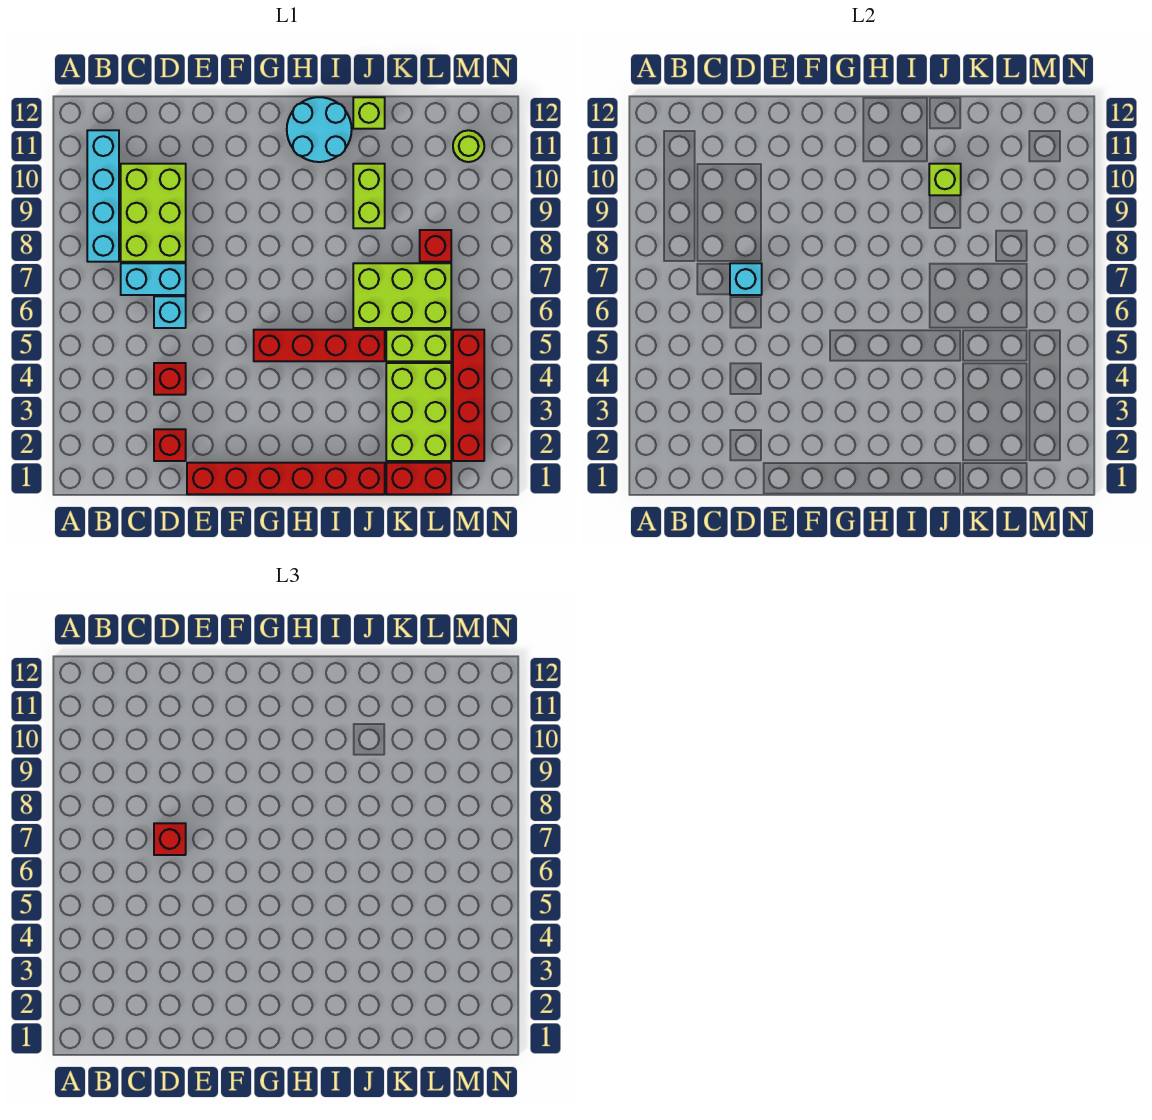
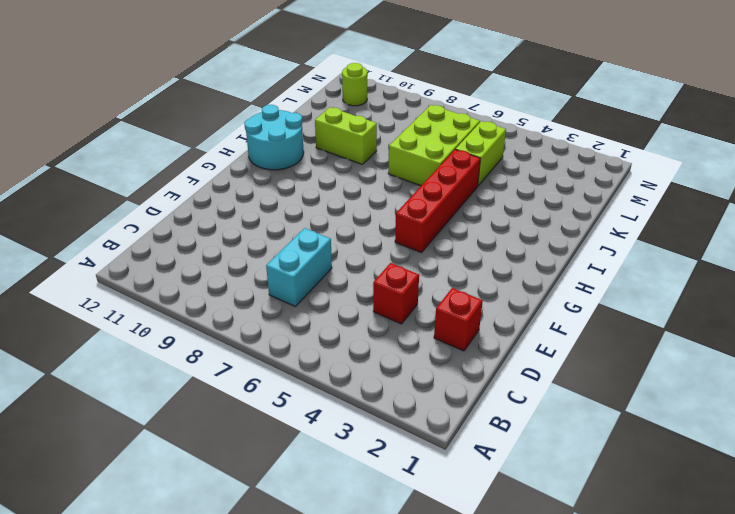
none -> cyan 1x4 brick [87,130,119,262]
none -> lime 2x3 brick [121,164,186,262]
none -> cyan 1x1 brick [154,296,186,328]

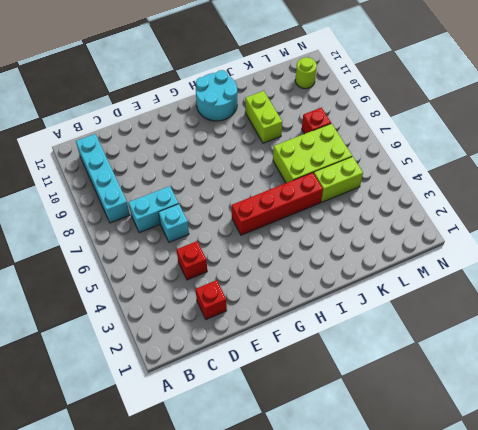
none -> lime 2x3 brick [121,164,186,262]
none -> red 1x6 brick [187,463,385,494]
none -> lime 1x1 brick [353,97,385,129]

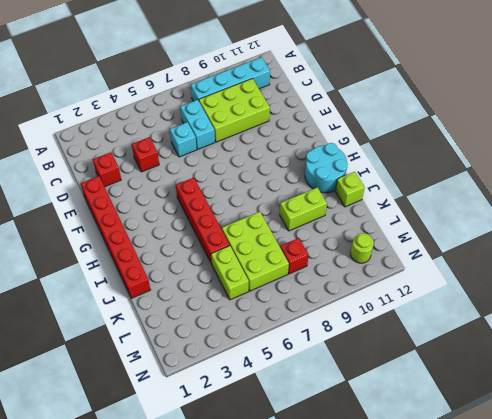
none -> red 1x2 brick [386,463,451,494]
none -> lime 2x3 brick [386,363,451,461]
none -> red 1x4 brick [453,330,484,461]

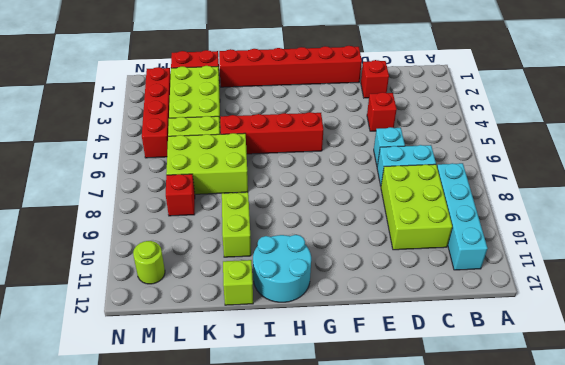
none -> cyan 1x1 brick [730,263,762,295]
none -> lime 1x1 brick [929,164,961,195]
none -> red 1x1 brick [154,823,186,855]

